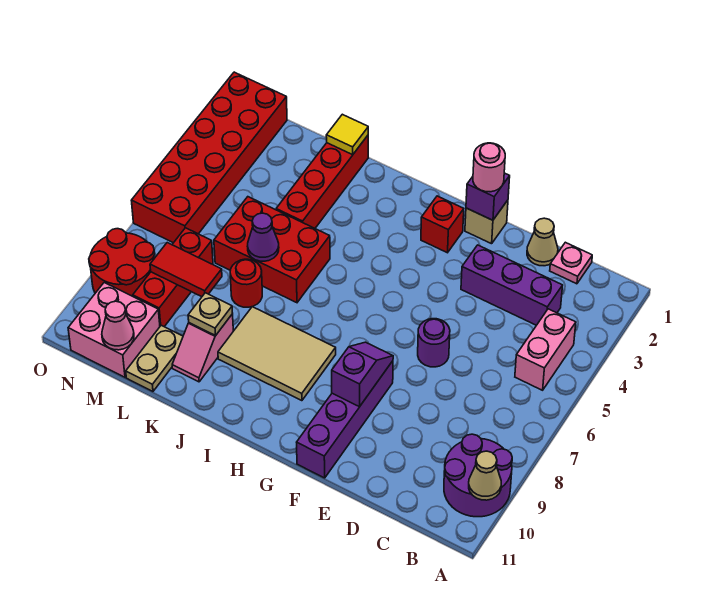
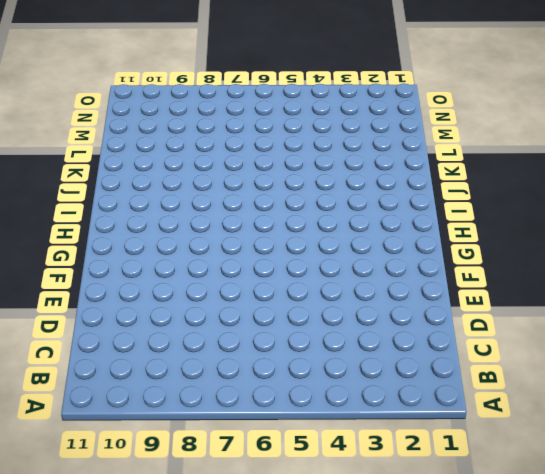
none -> purple 2x2 round brick [444,434,512,517]
none -> pink 1x2 brick [515,309,576,390]
none -> pink 1x1 plate [550,242,592,284]

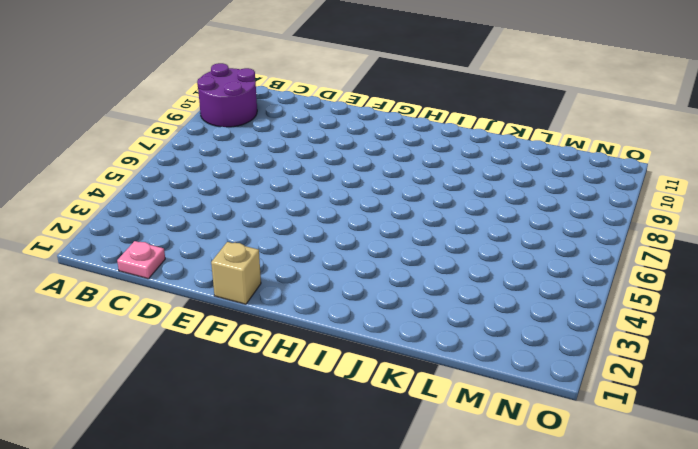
none -> pink 1x2 brick [515,309,576,390]
none -> purple 1x3 brick [461,245,563,325]
none -> tan 1x1 cone [527,218,558,266]

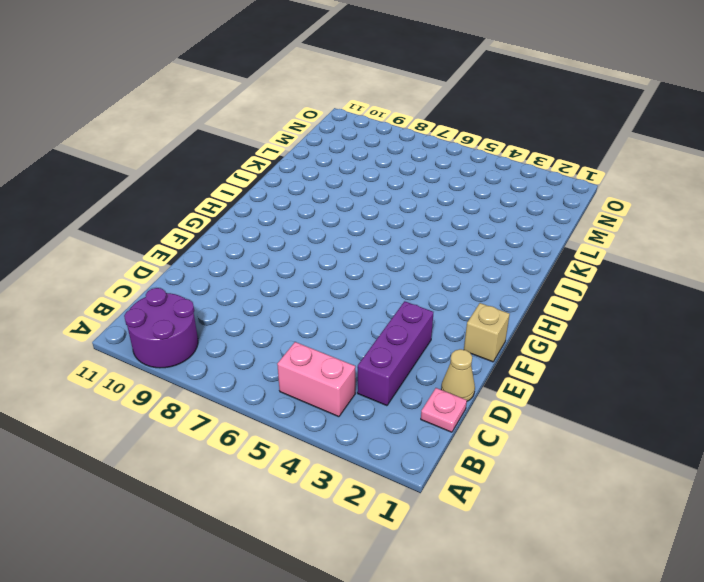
none -> purple 1x1 round brick [418,319,450,367]
none -> purple 1x4 brick [297,361,393,478]
none -> red 1x1 brick [421,196,464,253]

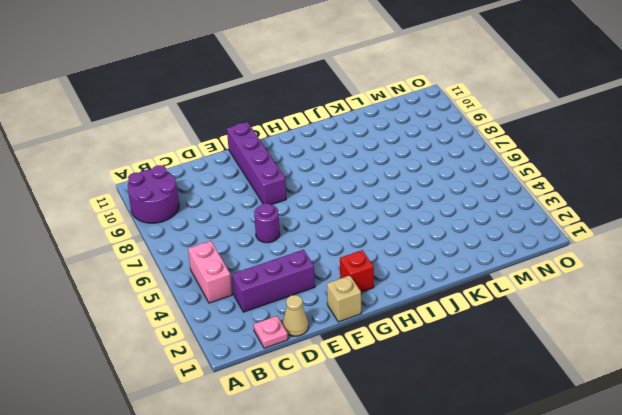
none -> tan 2x3 tile [218,307,336,401]
none -> red 2x3 brick [214,197,330,303]
none -> red 1x4 brick [276,136,368,228]

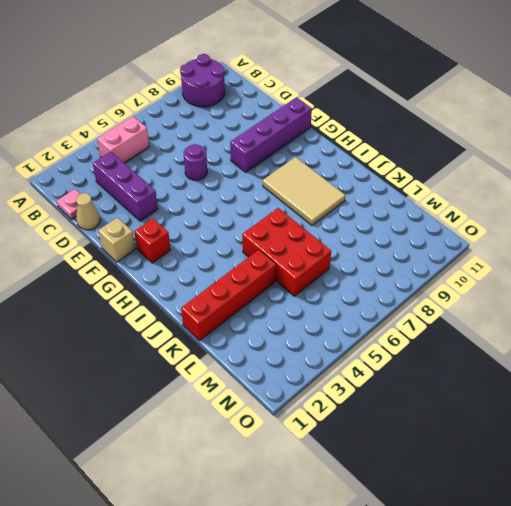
none -> red 1x1 round brick [230,259,262,307]
none -> pink 1x2 slope [172,314,233,382]
none -> tan 1x2 plate [126,325,183,391]

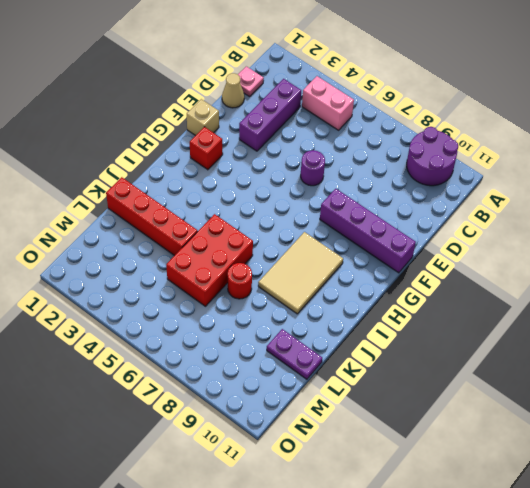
purple 1x2 plate [267,329,322,379] -> tan 1x2 plate [126,325,183,391]
none -> pink 1x2 slope [172,314,233,382]
none -> red 1x3 brick [133,228,213,327]
none -> pink 2x2 brick [68,283,160,377]

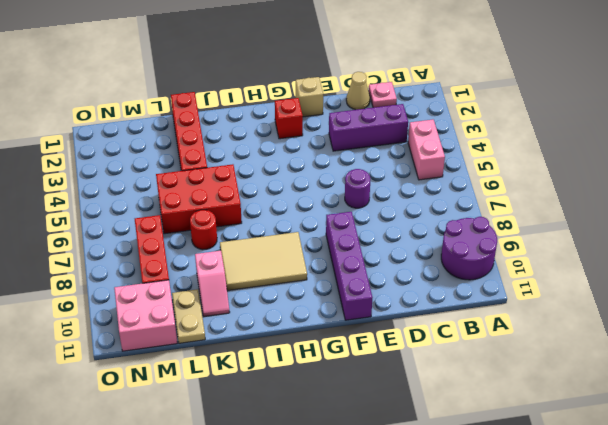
none -> red 2x6 brick [131,72,287,243]
none -> red 2x2 round brick [89,229,155,296]
none -> tan 1x1 cone [469,451,501,500]

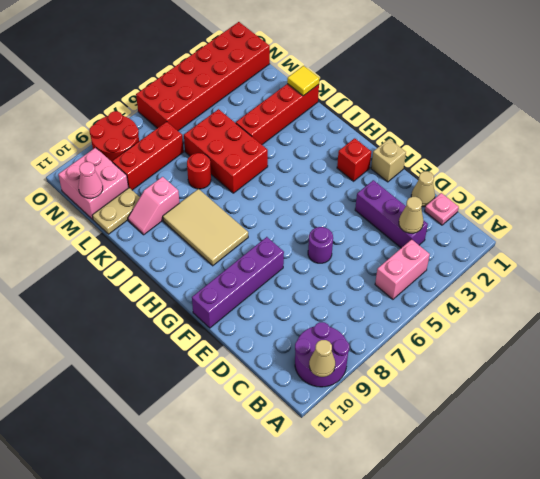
tan 1x1 cone [399,197,423,233] -> none
none -> purple 1x1 brick [466,173,510,220]
none -> purple 1x2 slope [332,342,393,407]
none -> purple 1x1 cone [247,213,279,261]

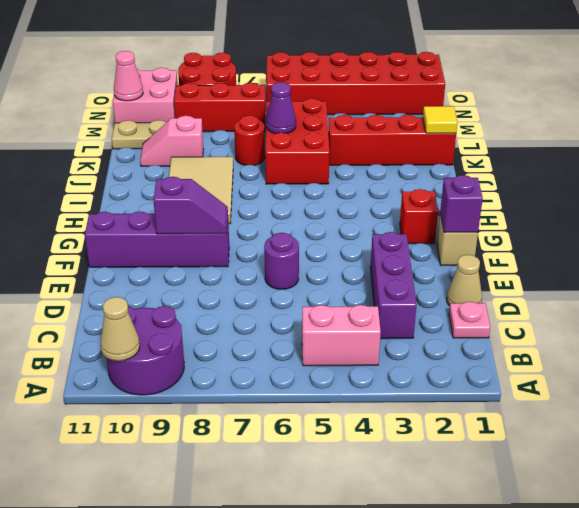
none -> tan 1x1 plate [188,293,232,335]
none -> red 1x2 tile [150,243,222,297]
none -> pink 1x1 round brick [473,143,505,192]

